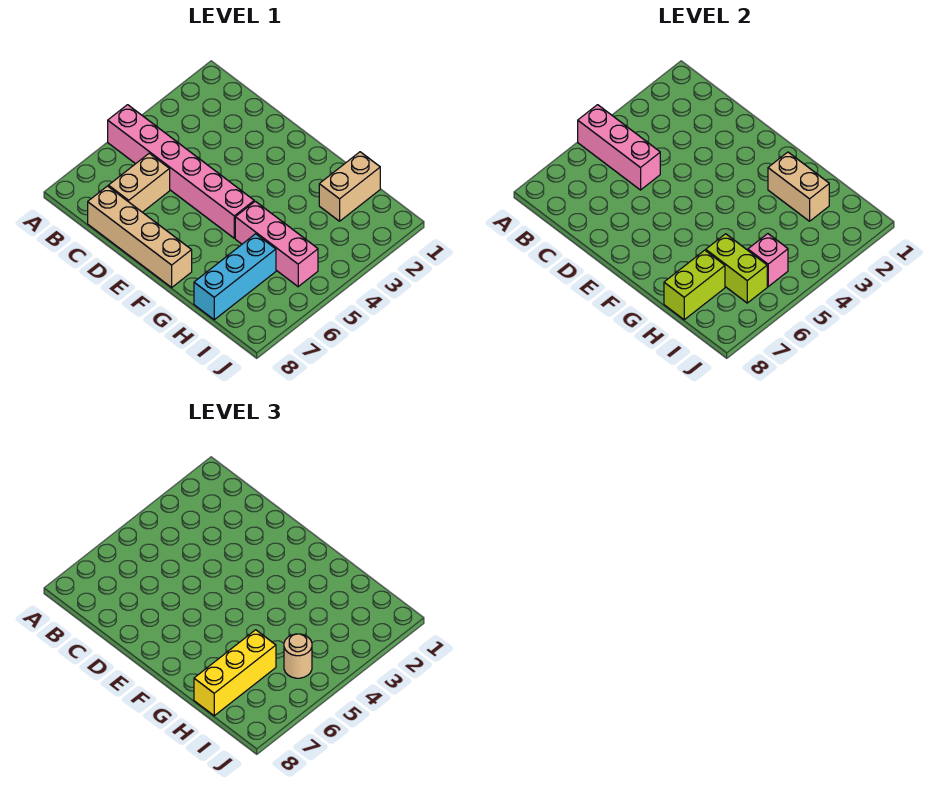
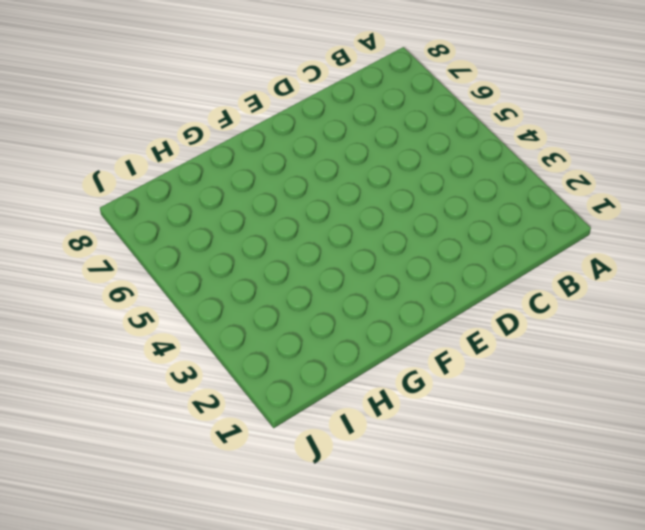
none -> pink 1x6 brick [108,105,254,238]
none -> tan 1x2 brick [108,153,170,212]
none -> tan 1x4 brick [88,186,192,287]

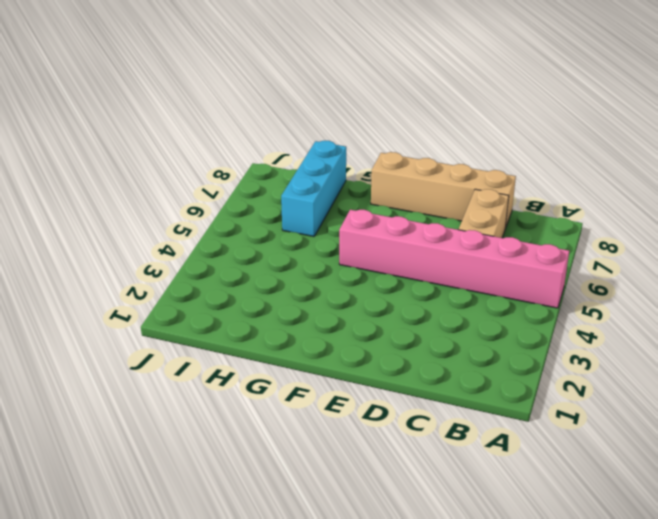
none -> pink 1x3 brick [235,201,318,287]
none -> tan 1x2 brick [319,152,380,221]
none -> pink 1x3 brick [578,105,660,190]

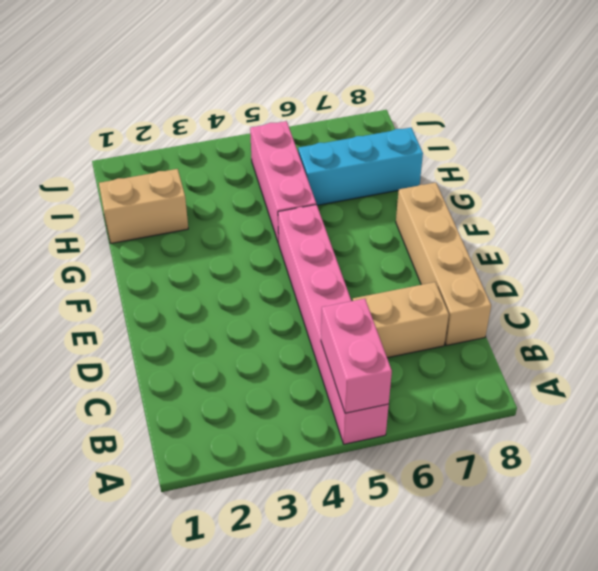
pink 1x2 brick [321,299,392,413] -> pink 1x3 brick [578,105,660,190]
none -> tan 1x2 brick [768,152,829,221]
none -> lime 1x2 brick [706,234,767,303]
none -> lime 1x2 brick [664,250,725,320]

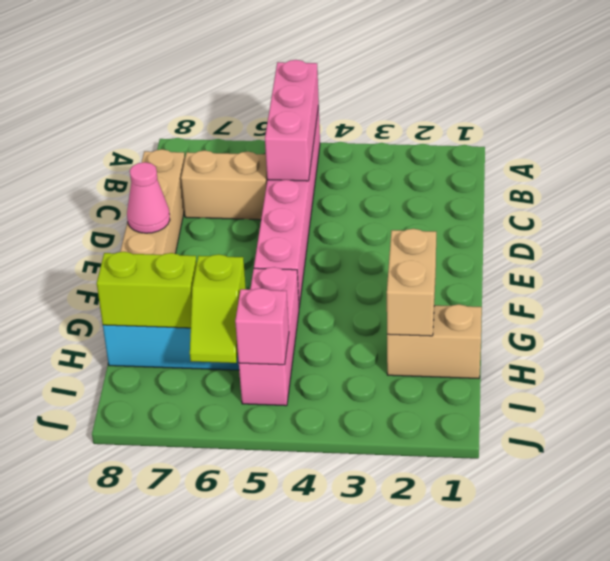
pink 1x1 cone [127,162,170,233] -> none
lime 1x2 slope [190,254,246,363] -> lime 1x2 brick [706,234,767,303]
none -> yellow 1x3 brick [194,630,276,716]
none -> tan 1x1 round brick [284,634,312,678]

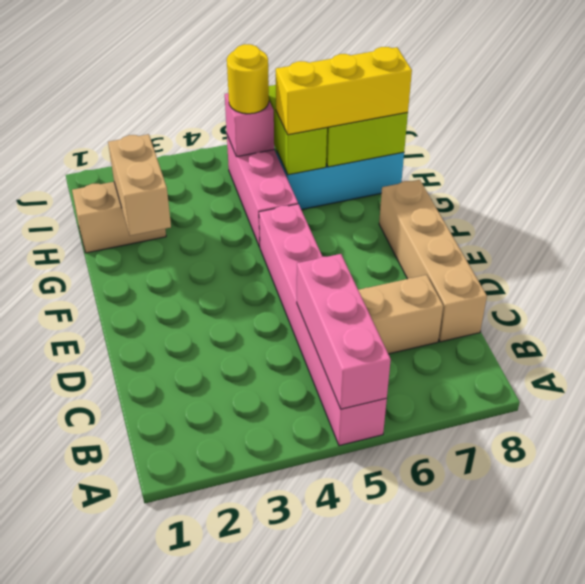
yellow 1x1 round brick [227,44,269,114] -> tan 1x1 round brick [284,634,312,678]

